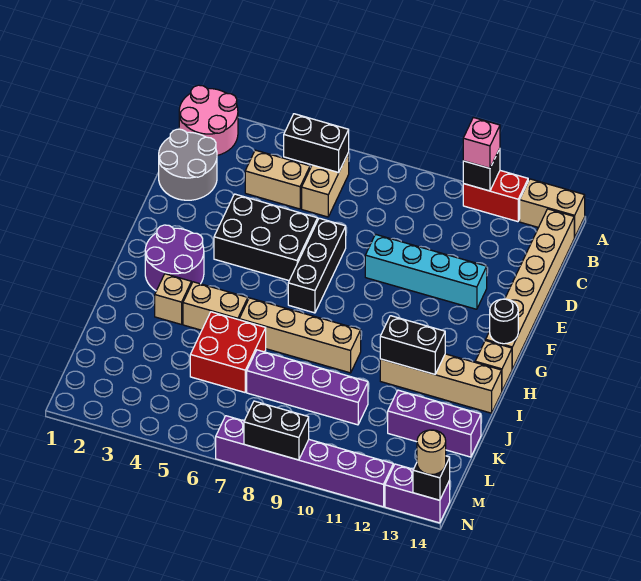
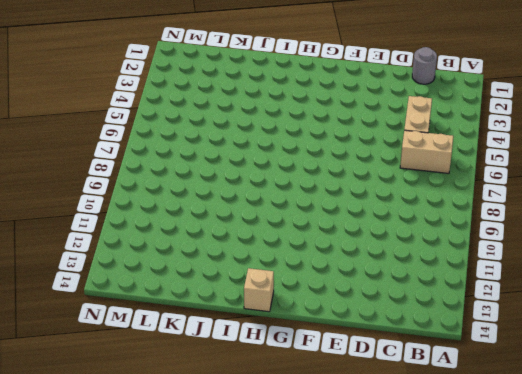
grey 1x1 round brick [412,47,437,84] -> grey 2x2 round brick [159,129,217,200]
none -> pink 2x2 round brick [179,85,238,155]
none -> red 1x2 brick [463,171,528,222]
none -> tan 1x2 brick [520,179,585,237]

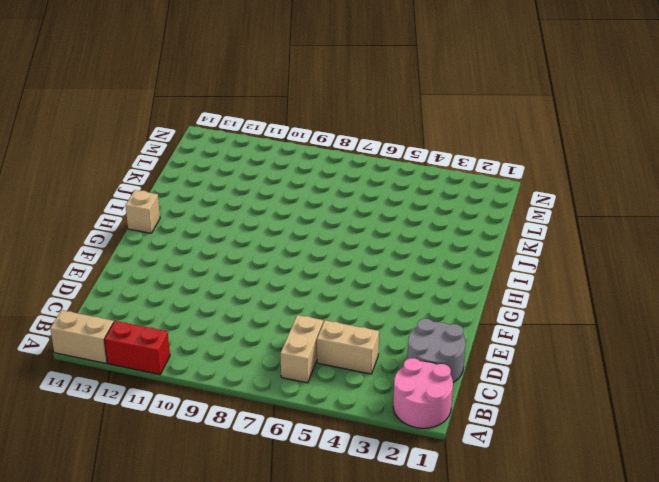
none -> tan 1x6 brick [486,209,575,369]
none -> black 2x3 brick [214,194,318,280]
none -> black 1x3 brick [288,218,346,313]

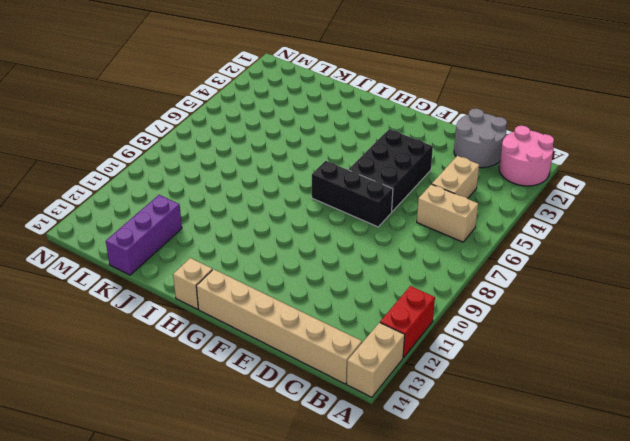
none -> cyan 1x4 brick [365,234,487,309]
none -> purple 2x2 round brick [145,225,204,291]
none -> tan 1x1 brick [155,274,191,324]

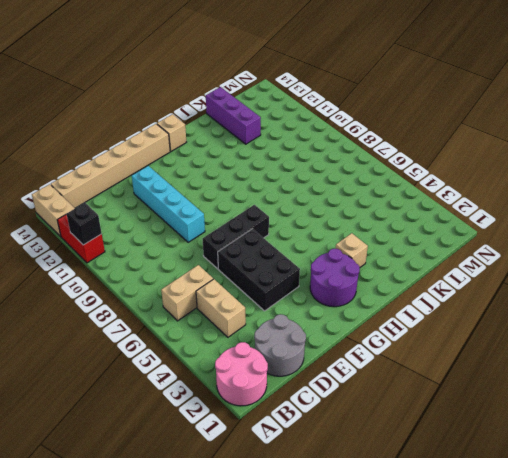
none -> tan 1x2 brick [183,282,248,330]
none -> tan 1x4 brick [239,298,361,373]
none -> tan 1x4 brick [380,354,502,413]

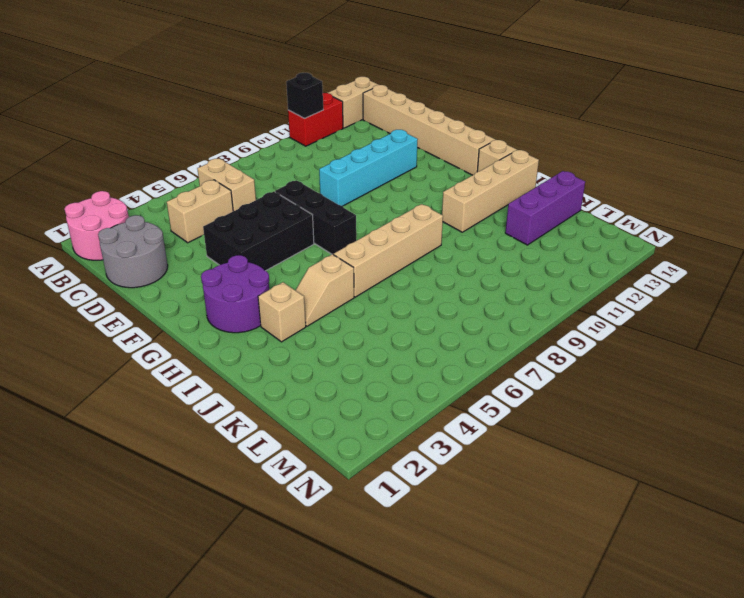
tan 1x2 slope [295,254,354,326] -> tan 1x2 brick [183,282,248,330]
none -> red 2x2 brick [190,312,266,392]
none -> purple 1x4 brick [247,350,368,425]
none -> purple 1x6 brick [216,416,393,507]

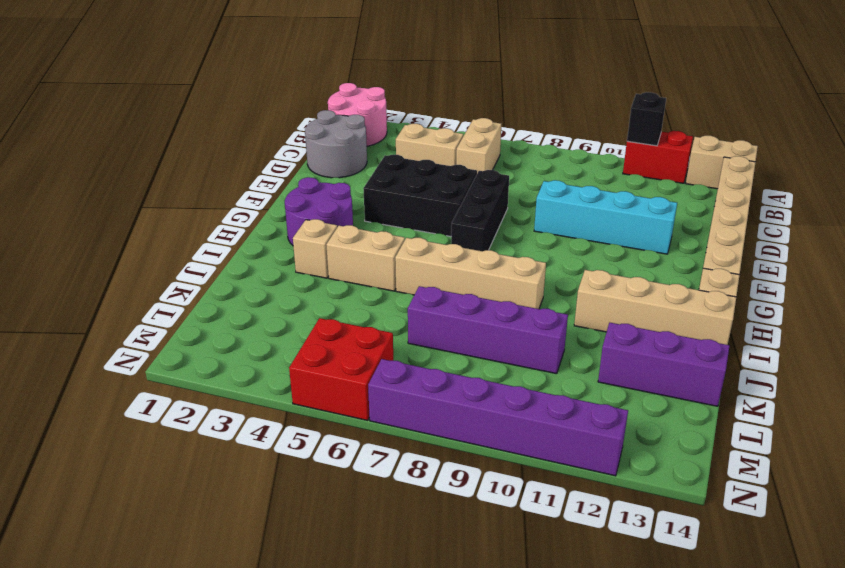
red 2x2 brick [289,318,393,420] -> red 2x2 brick moved to [190,312,266,392]
none -> purple 1x2 brick [385,464,450,523]
none -> black 1x2 brick [284,114,349,173]
none -> black 1x1 round brick [489,299,518,344]

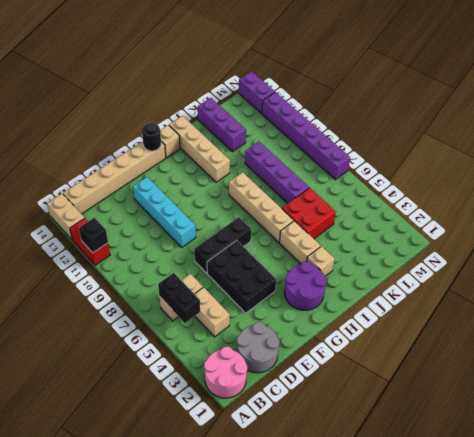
none -> black 1x2 brick [380,316,445,374]
none -> black 1x2 brick [244,401,309,460]
none -> black 1x1 brick [413,456,450,500]

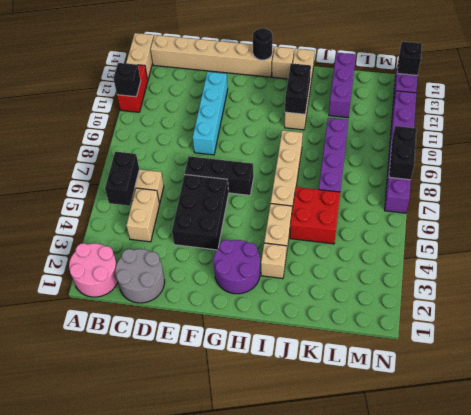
none -> pink 1x1 brick [463,117,500,168]
none -> tan 1x1 round brick [417,430,446,474]

